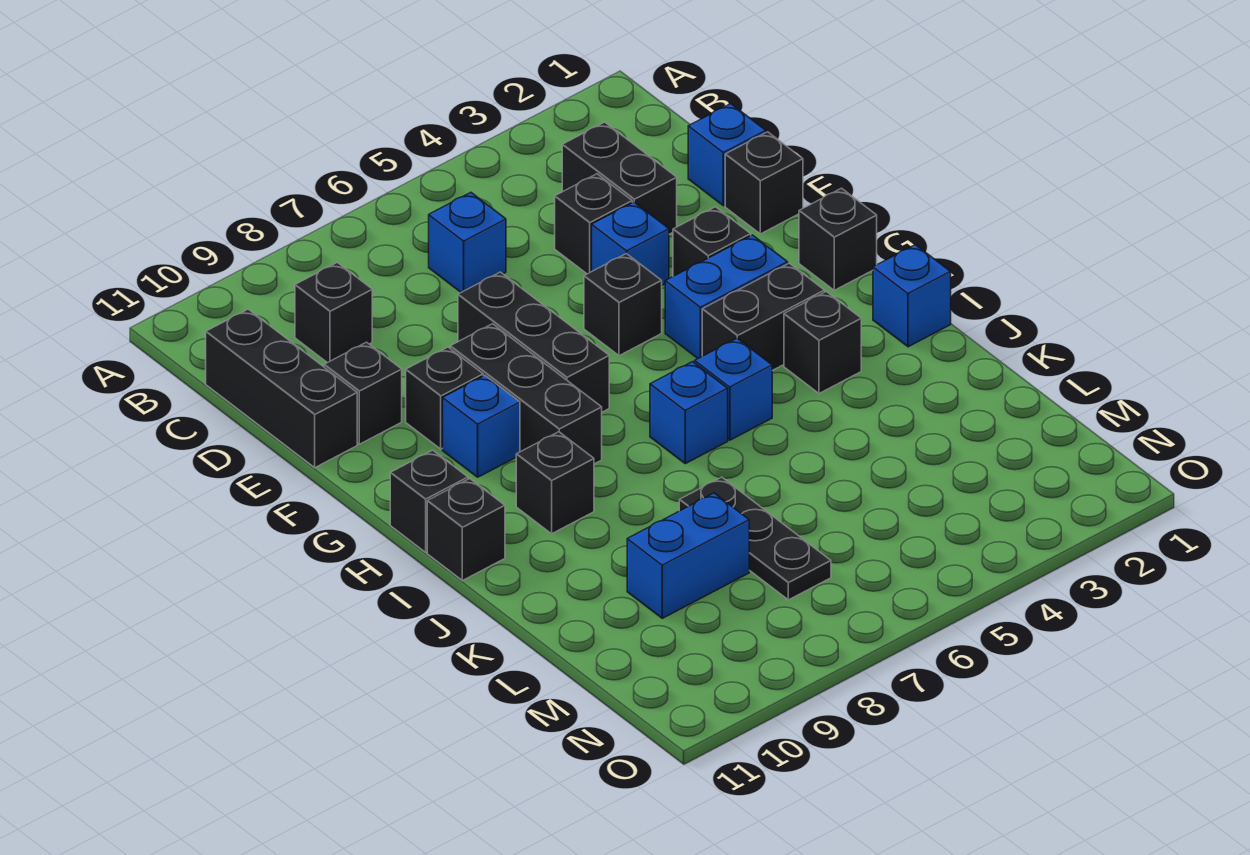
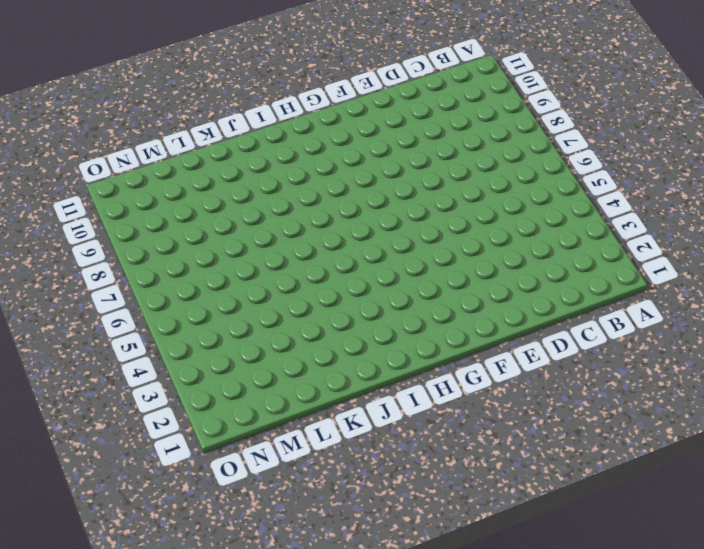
none -> black 1x2 brick [562,122,677,234]
none -> blue 1x1 brick [429,192,506,292]
none -> black 1x1 brick [295,263,372,363]

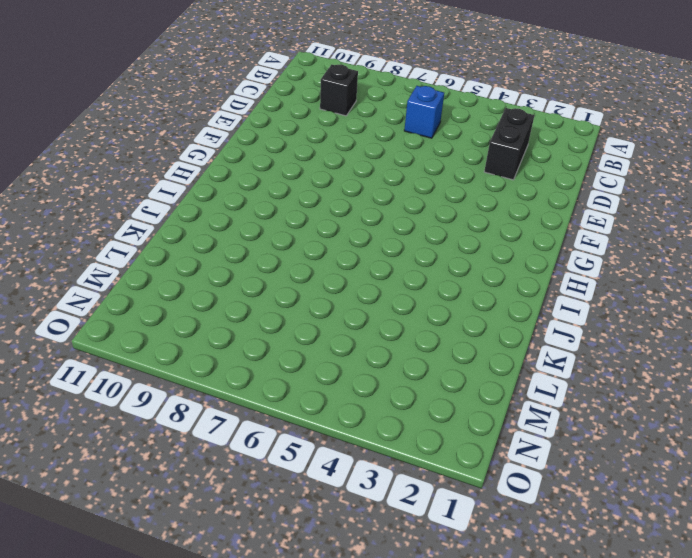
none -> black 1x3 brick [206,309,357,467]
none -> blue 1x1 brick [688,104,766,206]
none -> black 1x1 brick [555,174,632,274]

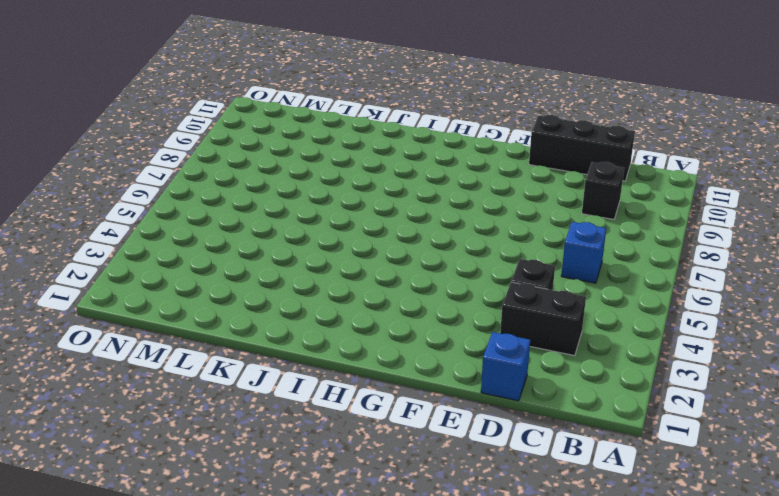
none -> black 1x1 brick [725,132,803,234]
none -> blue 1x1 brick [592,202,669,285]
none -> black 1x3 brick [458,272,609,412]

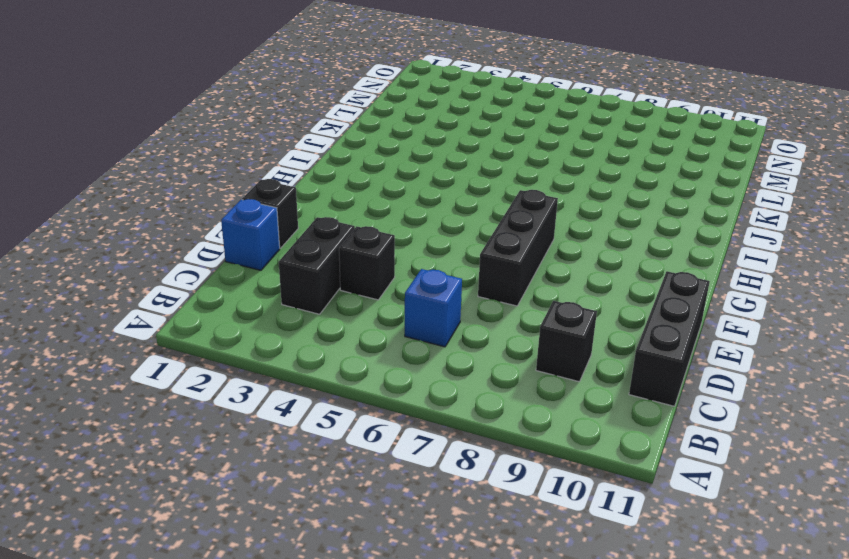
none -> blue 1x1 brick [592,202,669,285]
none -> black 1x1 brick [324,342,402,444]
none -> black 1x1 brick [673,207,751,276]

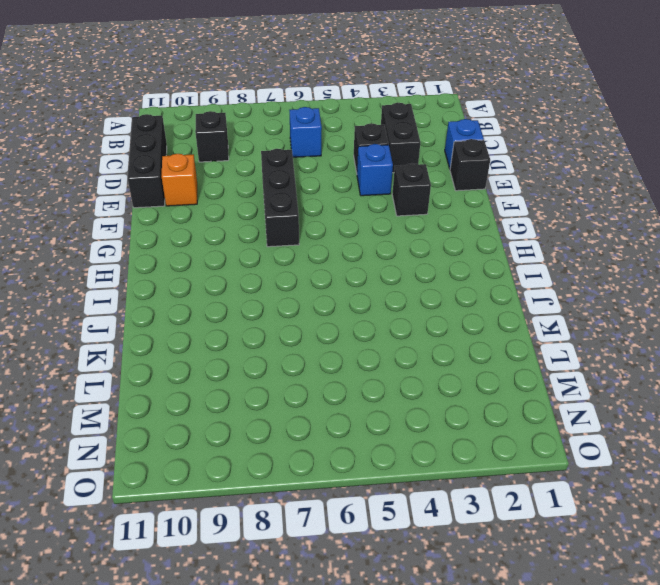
orange 1x1 brick [162,154,197,206] -> black 1x1 brick [324,342,402,444]
none -> black 1x1 brick [584,254,662,356]
none -> black 1x3 brick [450,324,602,464]
none -> black 1x1 brick [406,347,483,449]

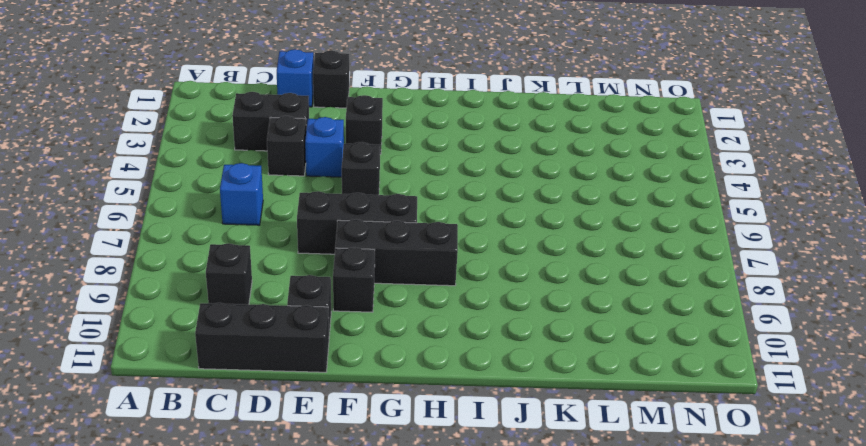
none -> black 1x1 brick [799,188,877,290]
none -> blue 1x2 brick [665,235,788,358]
none -> blue 1x1 brick [443,375,520,477]

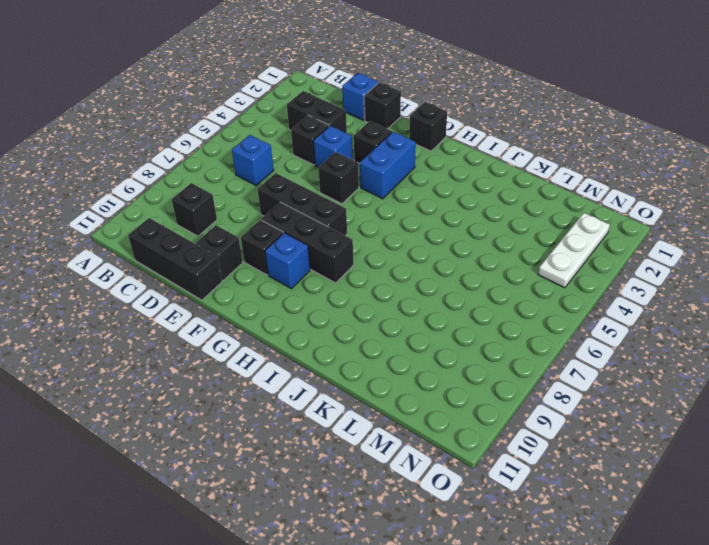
white 1x3 plate [538,213,610,288] -> none
none -> black 1x2 brick [702,263,824,371]
none -> black 1x1 brick [390,450,468,552]
none -> blue 1x1 brick [873,245,951,347]

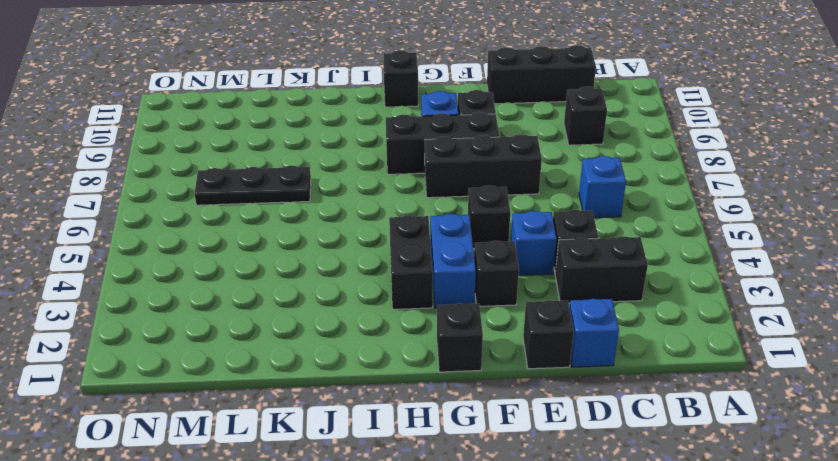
none -> black 1x1 brick [324,342,402,444]
none -> blue 1x1 brick [873,245,951,347]
none -> black 1x1 brick [784,292,861,393]

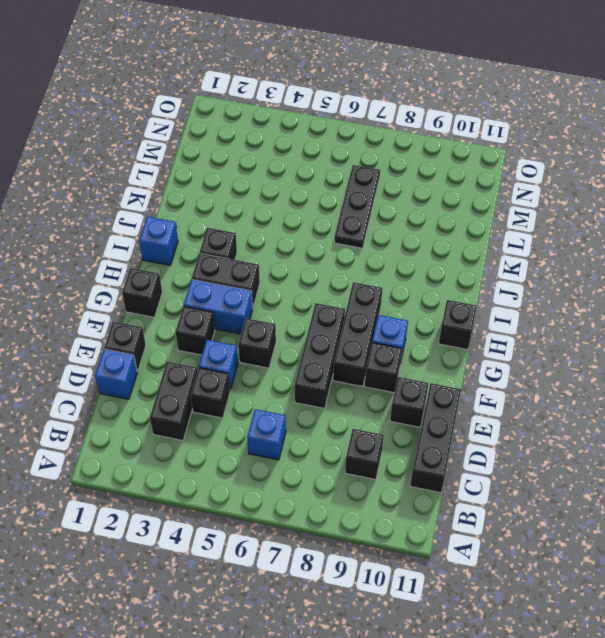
none -> blue 1x1 brick [695,338,772,440]
none -> blue 1x1 brick [650,362,728,464]
none -> black 1x1 brick [516,432,594,534]

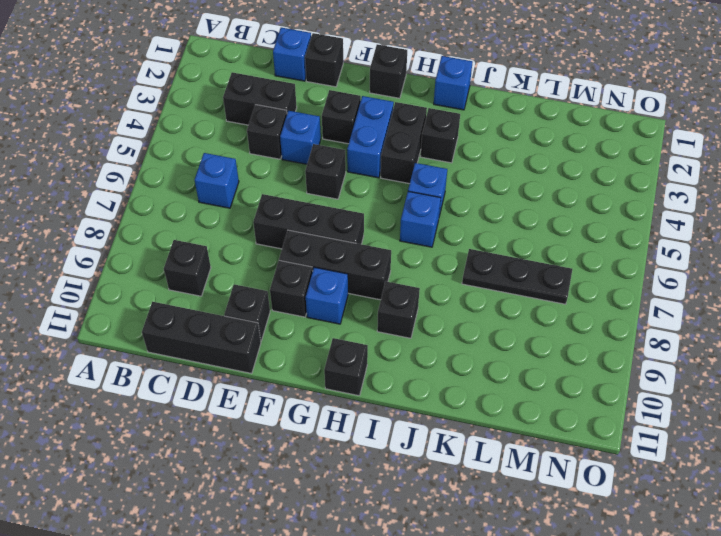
none -> black 1x1 brick [427,478,505,581]
none -> blue 1x2 brick [627,493,749,618]

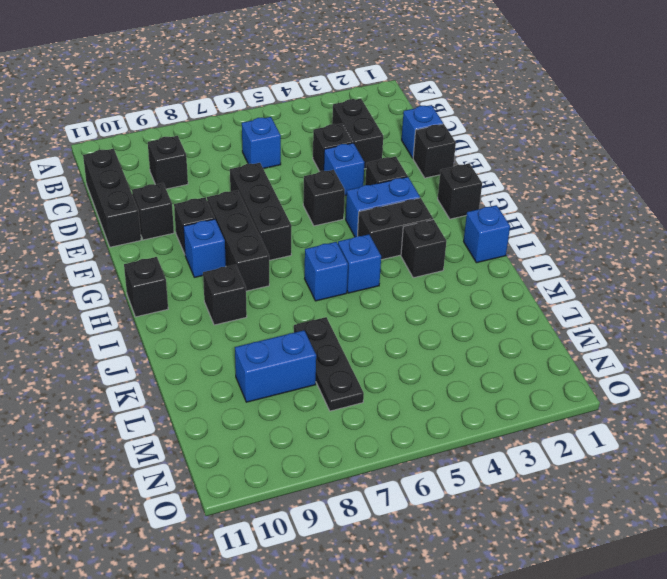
none -> black 1x1 brick [427,478,505,581]

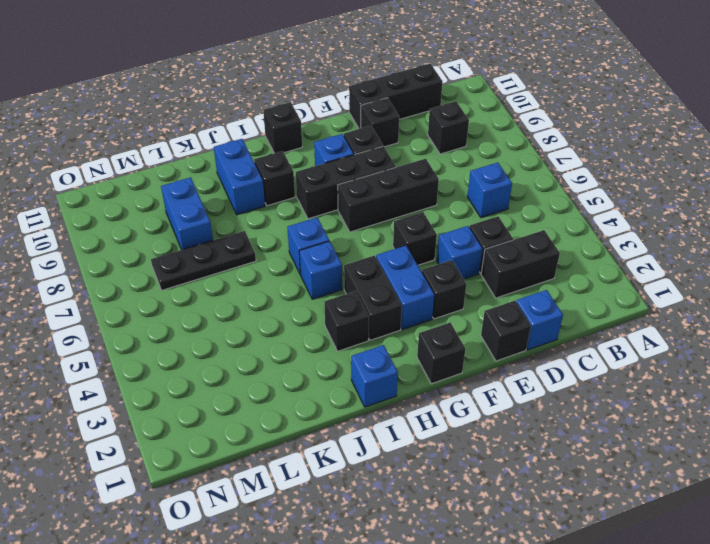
blue 1x2 brick [214,139,265,215] -> none
none -> black 1x1 brick [427,478,505,581]

